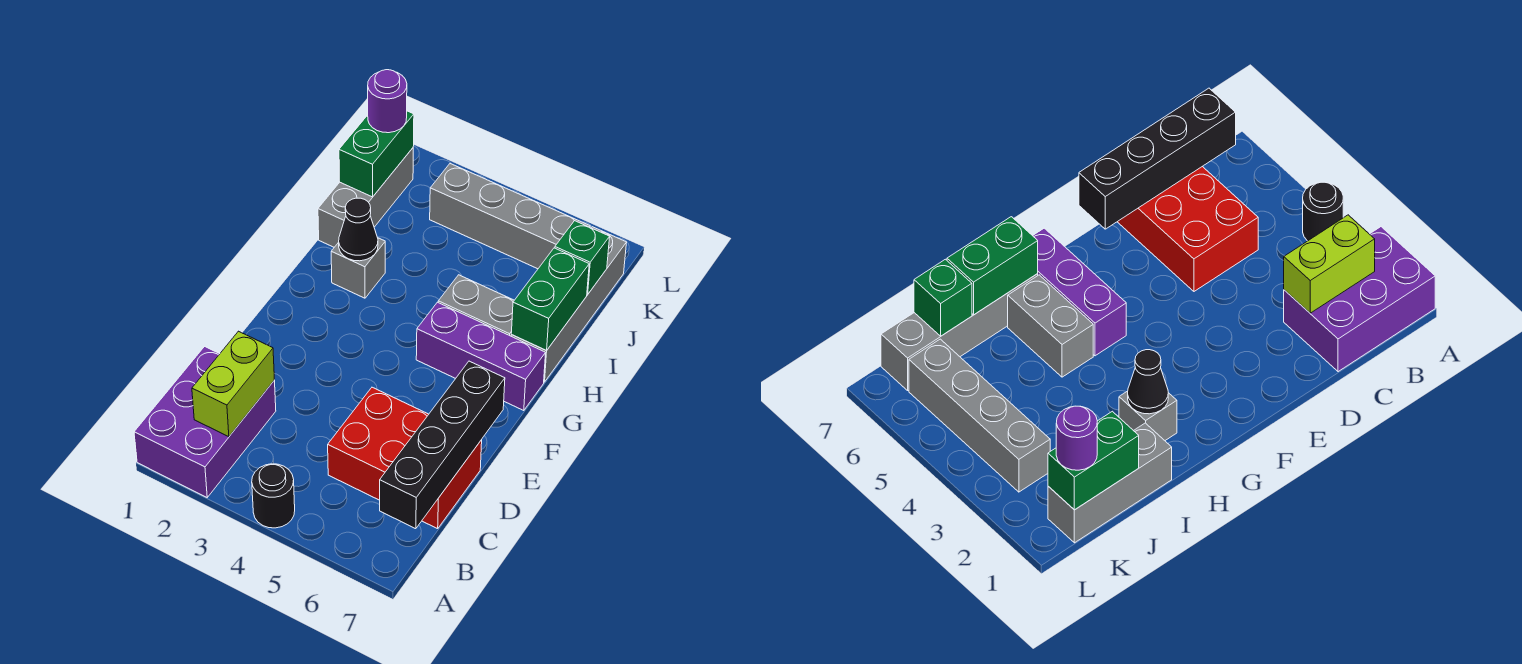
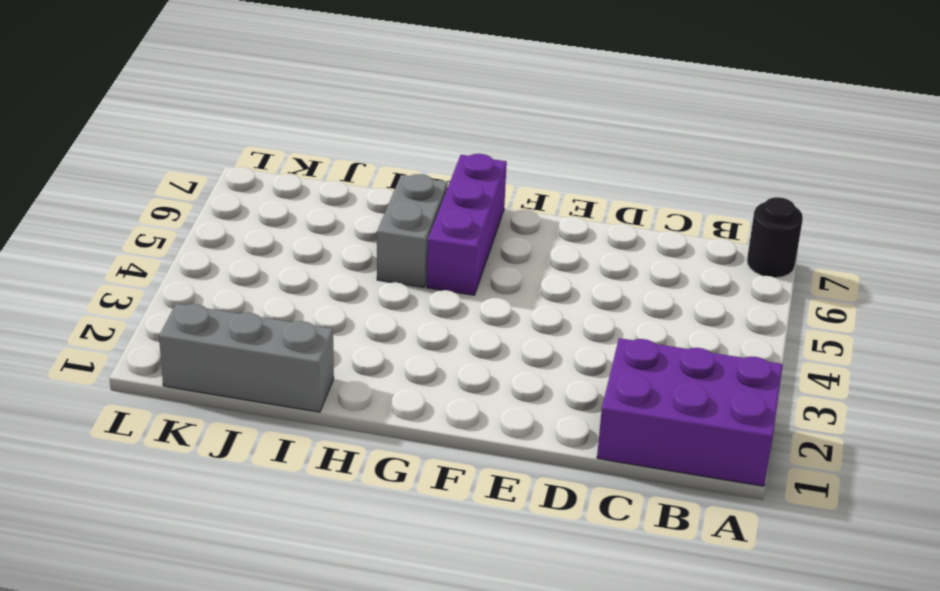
black 1x1 round brick [747,197,803,278] -> black 1x1 round brick moved to [252,464,295,528]
none -> red 2x3 brick [328,387,482,529]
none -> grey 1x1 brick [331,238,385,298]
none -> grey 1x4 brick [511,227,627,382]

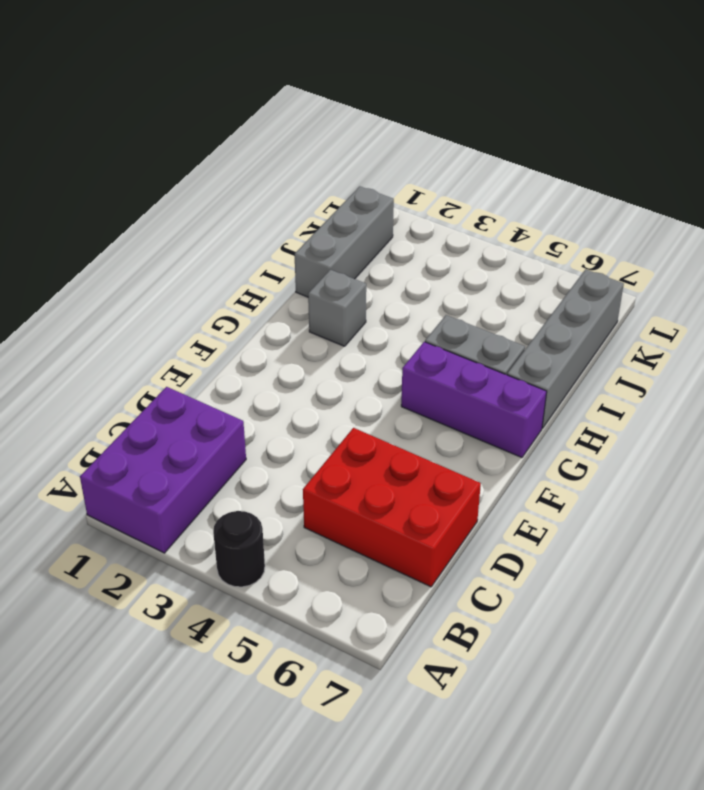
none -> grey 1x4 brick [430,164,590,269]
none -> lime 1x2 brick [192,331,274,437]
none -> black 1x4 brick [380,361,505,529]

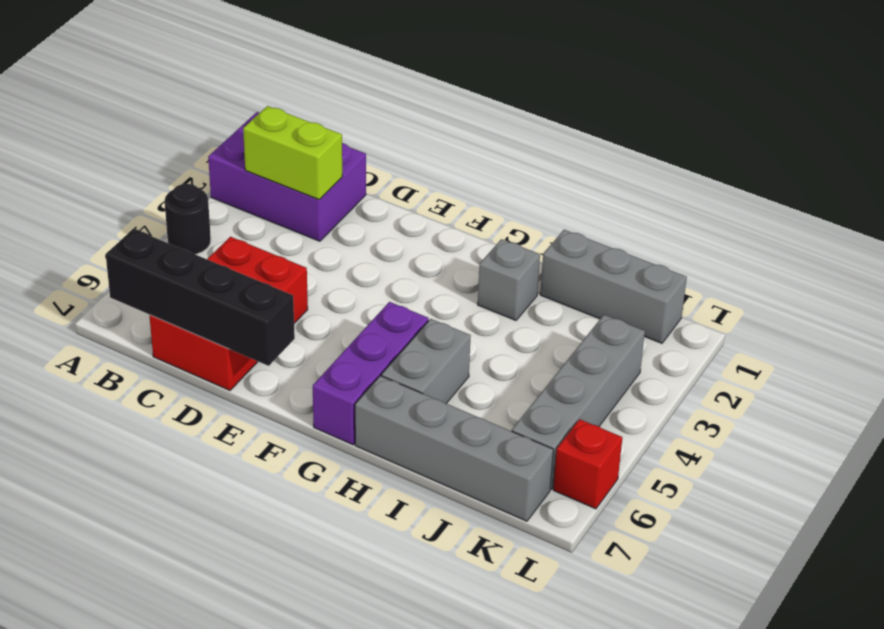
red 1x1 brick [553,419,622,509] -> none
none -> black 1x1 cone [339,198,378,261]
none -> green 1x2 brick [511,248,589,351]
none -> green 1x2 brick [339,111,414,197]

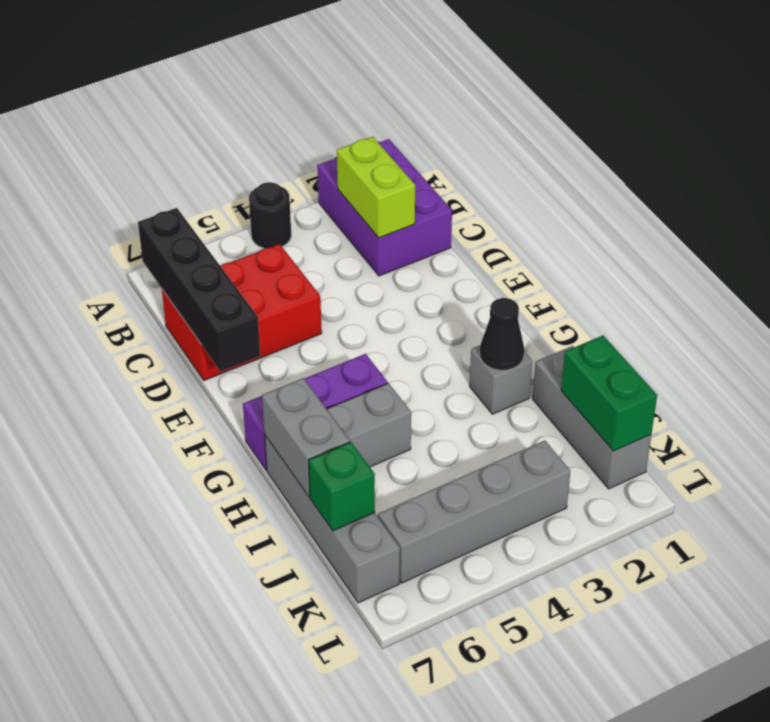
grey 1x2 brick [262,378,350,497] -> green 1x2 brick [511,248,589,351]
none -> purple 1x1 round brick [368,70,407,133]

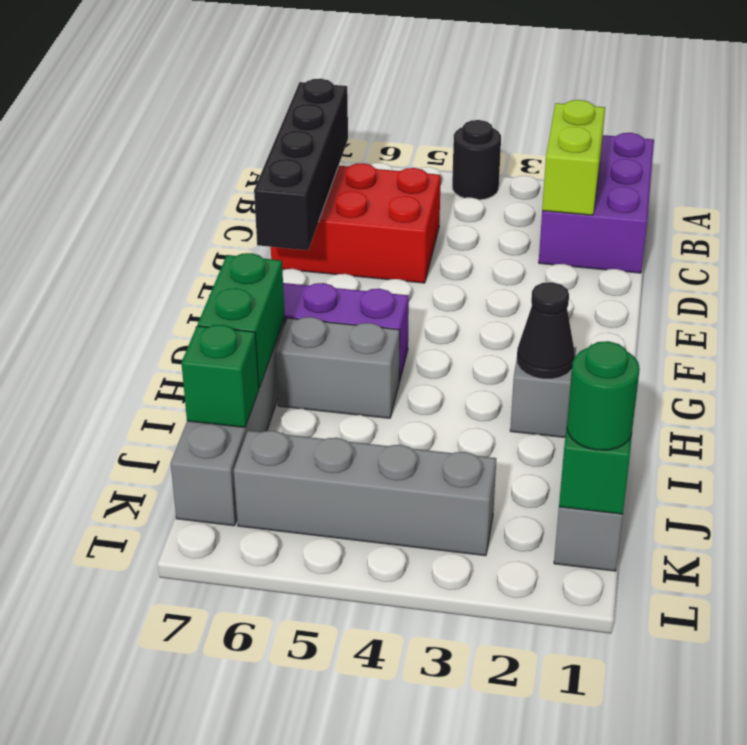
green 1x1 round brick [567,341,640,450] -> purple 1x1 round brick [368,70,407,133]

